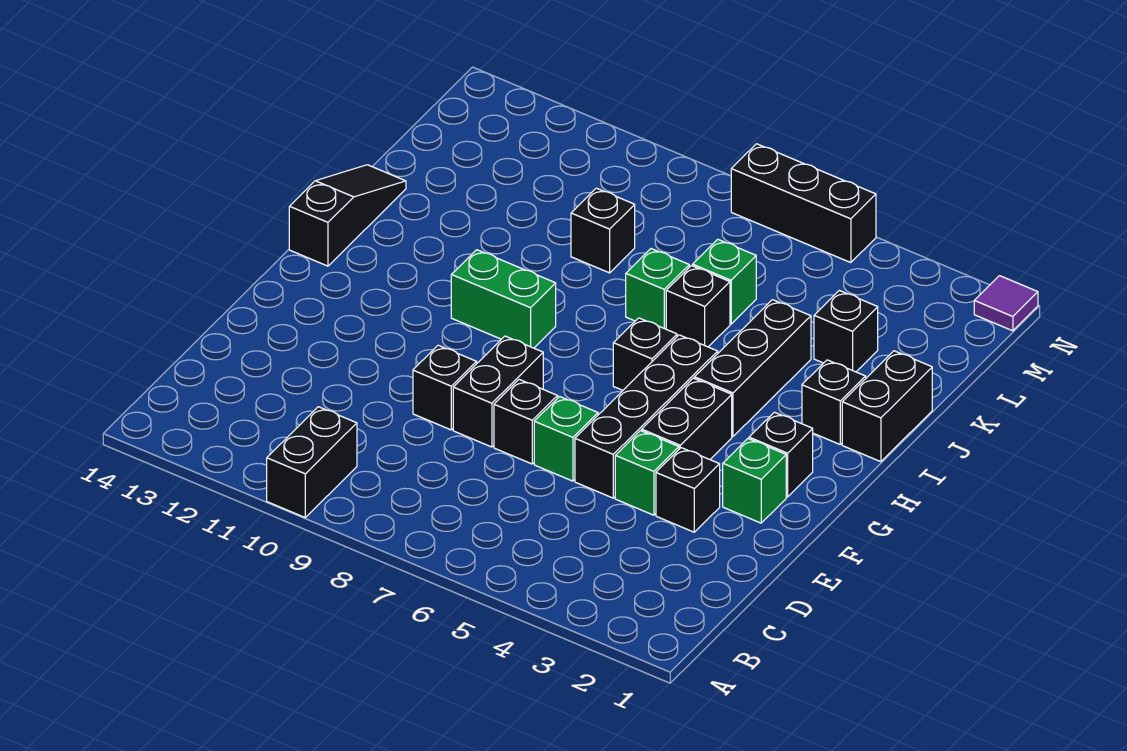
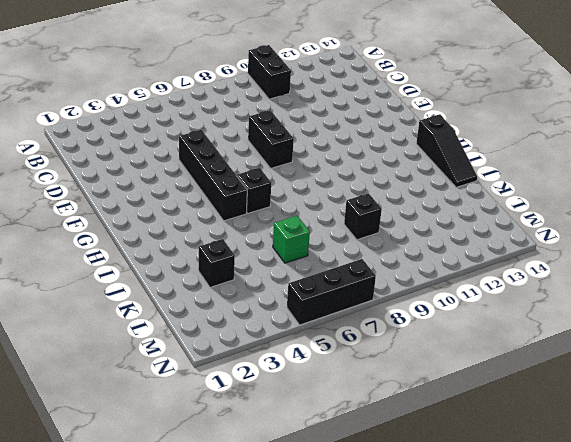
none -> black 1x1 brick [656,448,720,532]
none -> green 1x1 brick [615,431,679,515]
none -> green 1x1 brick [534,396,598,481]

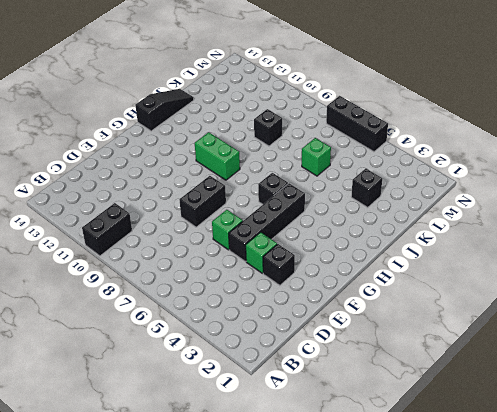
none -> black 1x1 brick [494,379,558,464]
none -> black 1x1 brick [413,345,477,430]
none -> green 1x1 brick [723,439,786,523]

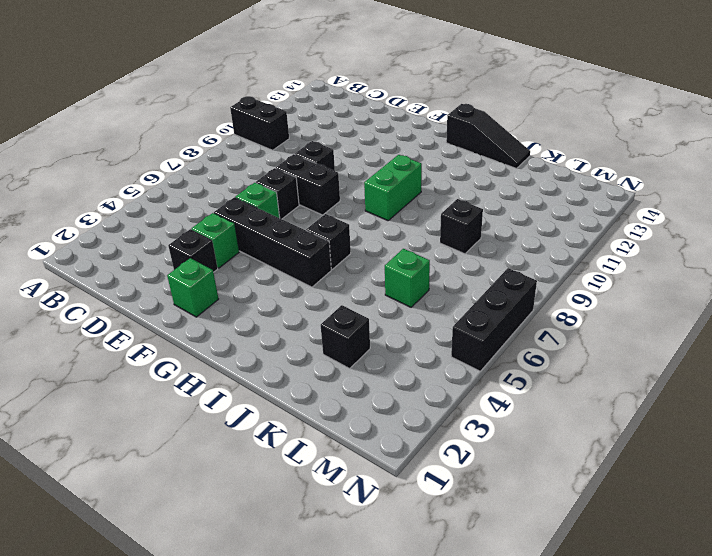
none -> black 1x2 brick [642,378,732,459]
none -> black 1x1 brick [749,412,813,497]
none -> black 1x3 brick [694,300,811,437]

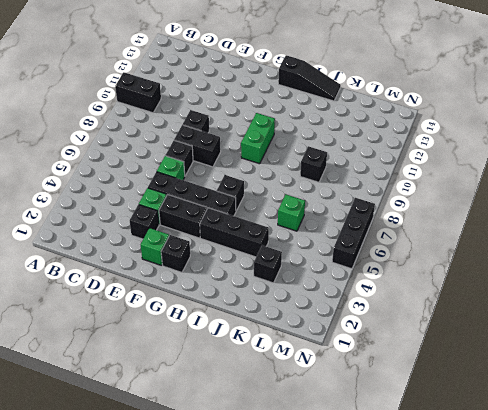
none -> black 1x2 brick [842,351,932,462]
none -> black 1x1 brick [802,360,866,444]
none -> black 1x1 brick [666,266,730,347]

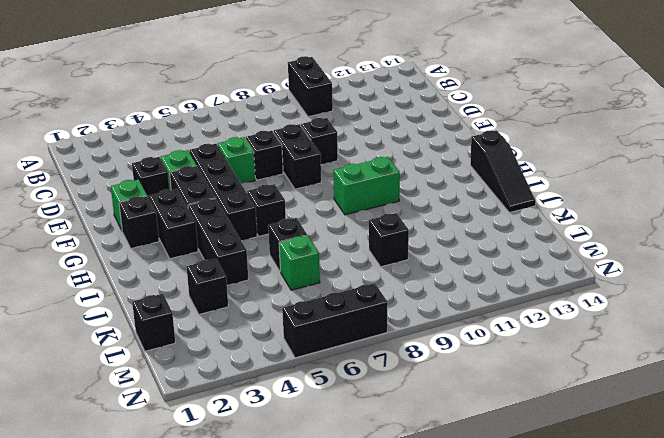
black 1x2 brick [149,189,198,259] -> black 1x2 brick moved to [842,351,932,462]
black 1x1 brick [132,294,175,351] -> black 1x1 brick moved to [802,360,866,444]
none -> green 1x1 brick [626,249,689,329]
none -> purple 1x1 tile [974,276,1038,331]

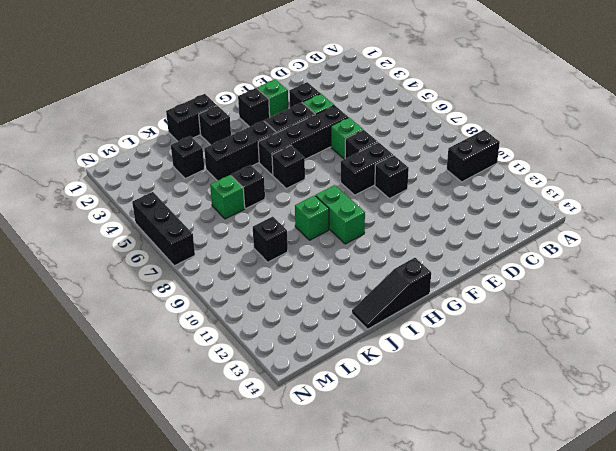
green 1x1 brick [295,195,329,240] -> green 1x1 brick moved to [626,249,689,329]
none -> purple 1x1 tile [974,276,1038,331]

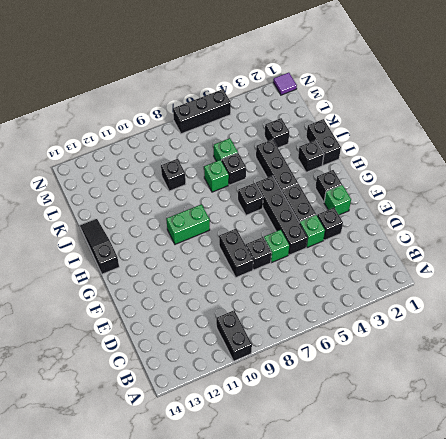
none -> black 1x1 brick [413,345,477,430]

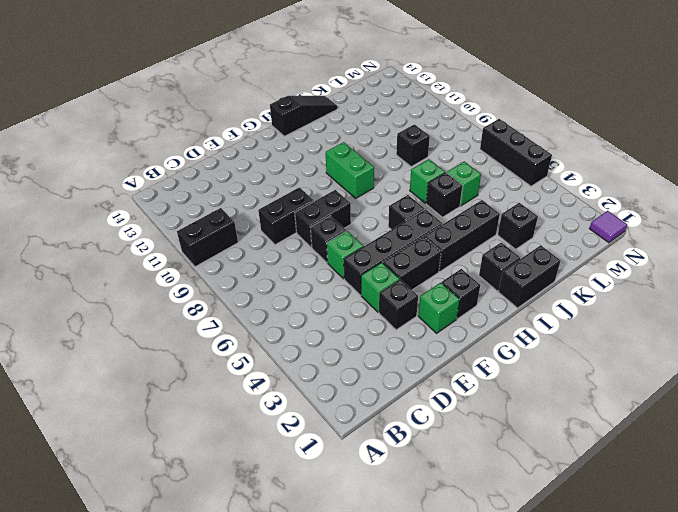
black 1x2 brick [258,187,314,245] -> black 1x1 brick [413,345,477,430]

